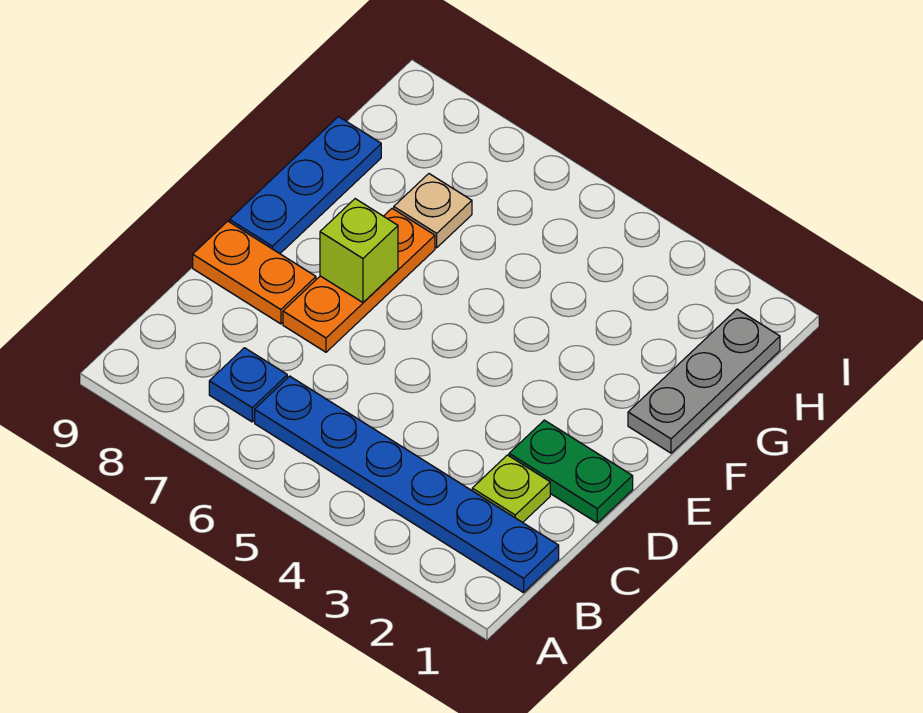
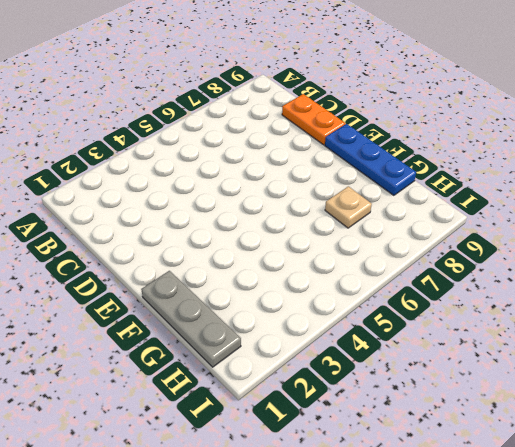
orange 1x2 plate [282,94,345,145] -> orange 1x2 plate turned to [193,221,316,324]
none -> blue 1x6 plate [255,376,559,593]
none -> blue 1x1 plate [209,348,287,422]

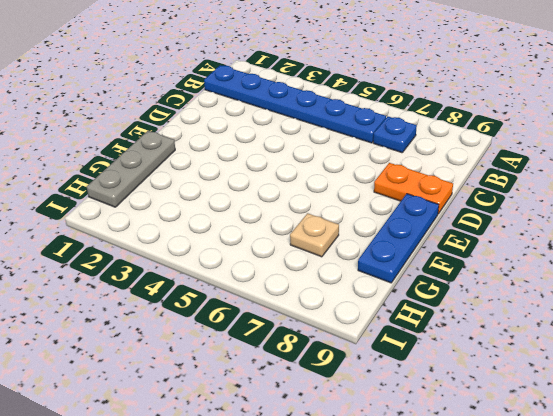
none -> lime 1x1 plate [472,455,550,522]
none -> green 1x2 plate [509,420,633,523]

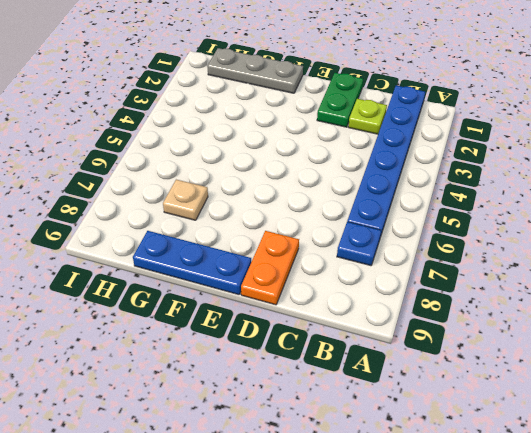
none -> orange 1x3 plate [283,209,435,352]
none -> lime 1x1 brick [320,199,398,303]

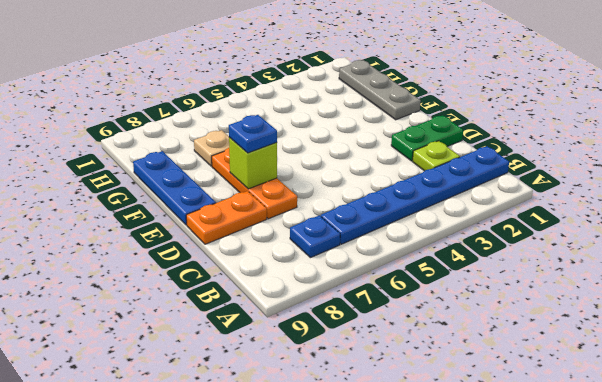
blue 1x1 plate [229,115,277,153] -> none

